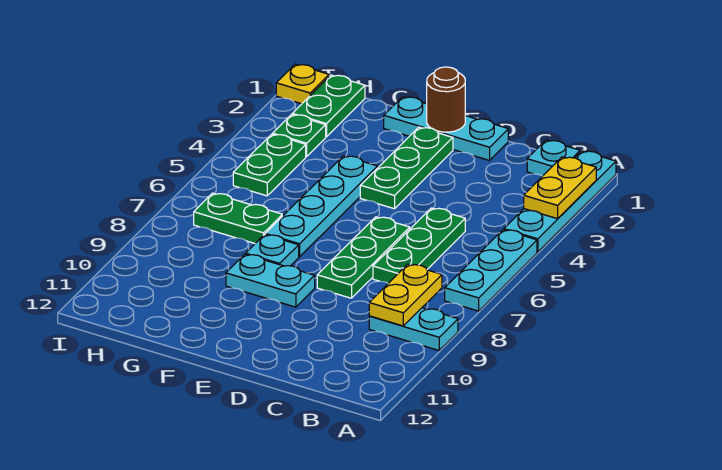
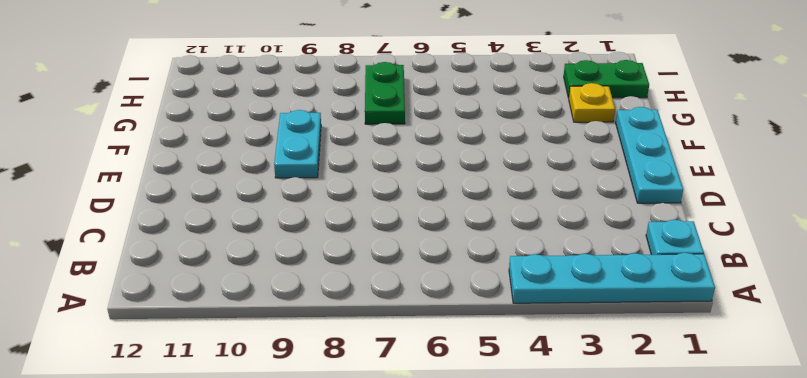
yellow 1x1 plate [569,83,615,122] -> yellow 1x1 plate moved to [276,64,329,104]
none -> cyan 1x3 plate [445,230,537,311]
none -> cyan 1x2 plate [369,308,458,350]
none -> green 1x3 plate [373,208,465,283]

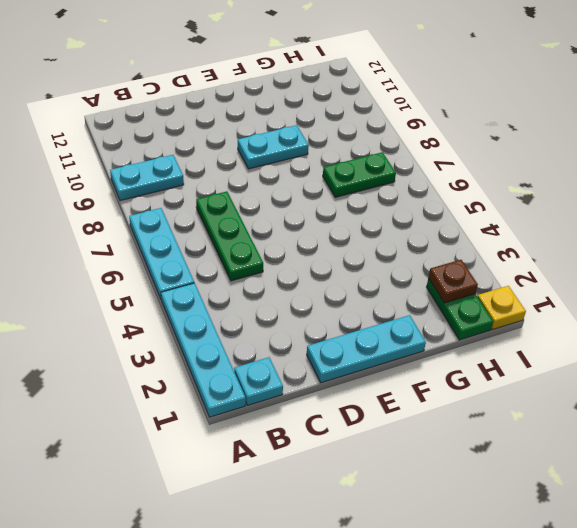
brown 1x1 plate [428,260,478,303] -> none
none -> green 1x3 plate [317,217,410,298]
none -> green 1x3 plate [360,127,453,209]
none -> cyan 1x4 plate [265,156,378,257]

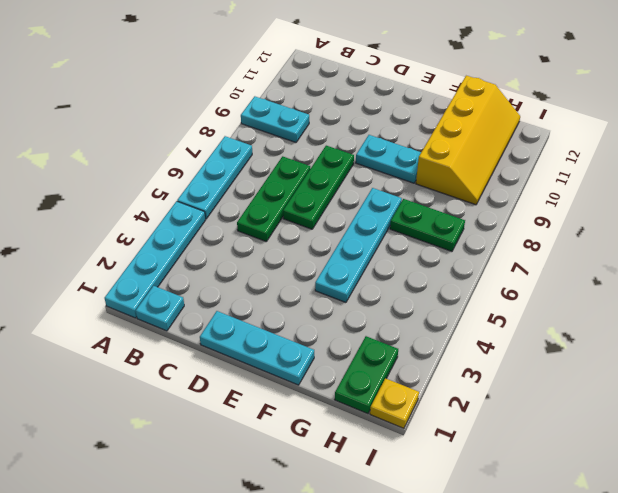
yellow 2x4 slope [416,76,520,205] -> none
none -> green 1x3 plate [360,127,453,209]
none -> cyan 1x1 plate [246,235,299,266]
none -> green 1x1 plate [273,114,326,156]

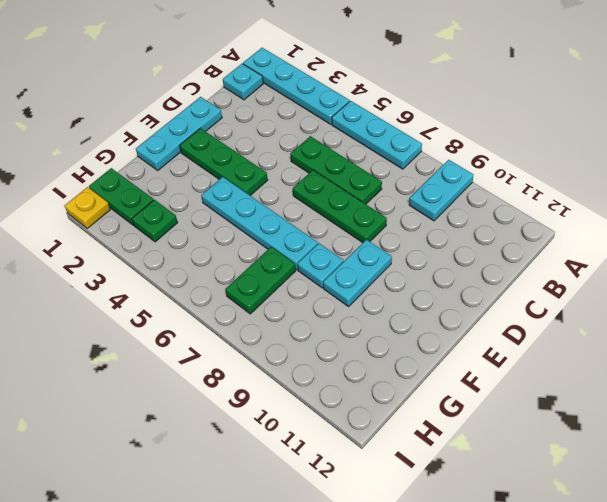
none -> green 1x2 plate [233,134,306,196]
none -> yellow 1x2 plate [524,157,596,219]
none -> yellow 1x2 plate [369,264,442,326]

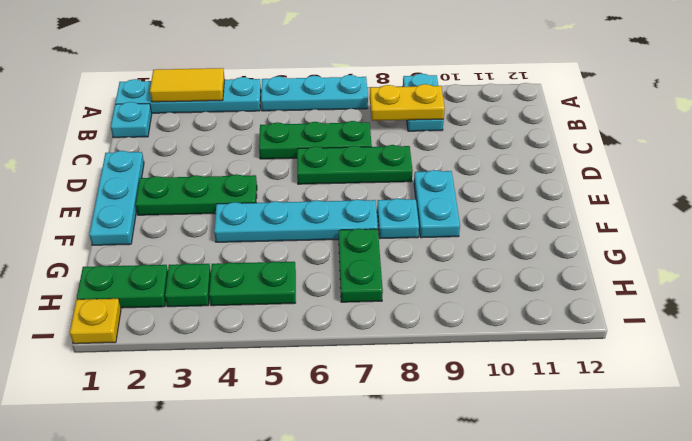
yellow 1x2 tile [150,68,225,102] -> yellow 1x2 plate [524,157,596,219]
none -> brown 1x1 round brick [427,67,465,132]

